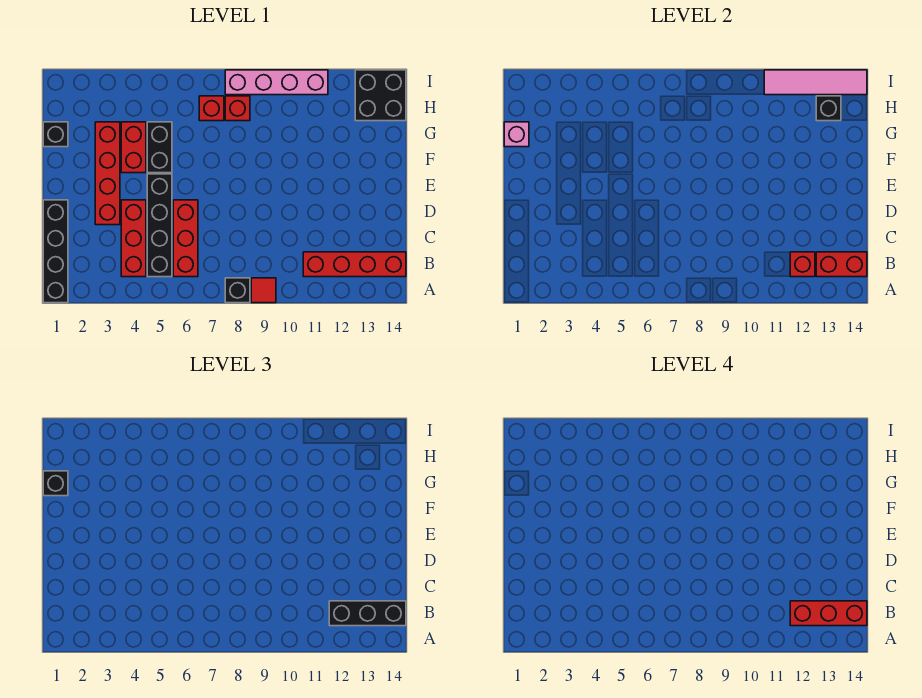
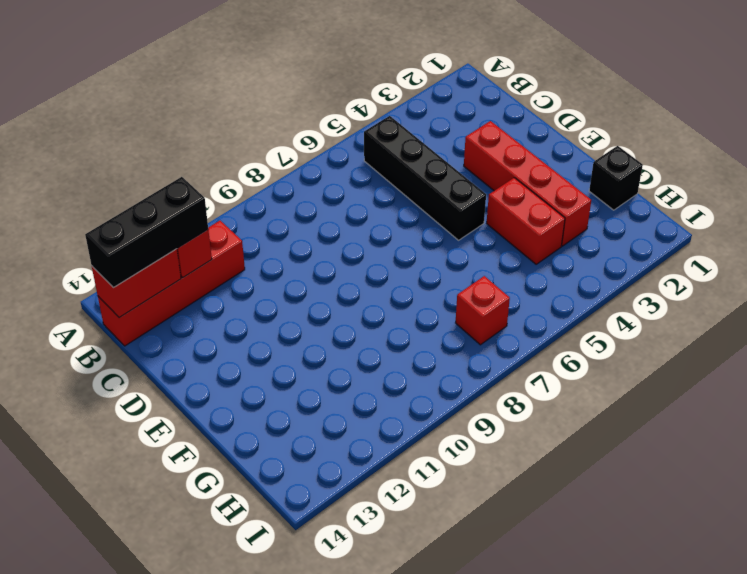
none -> black 1x4 brick [43,200,68,303]
none -> black 1x1 brick [225,278,250,303]
none -> red 1x1 tile [251,278,276,303]

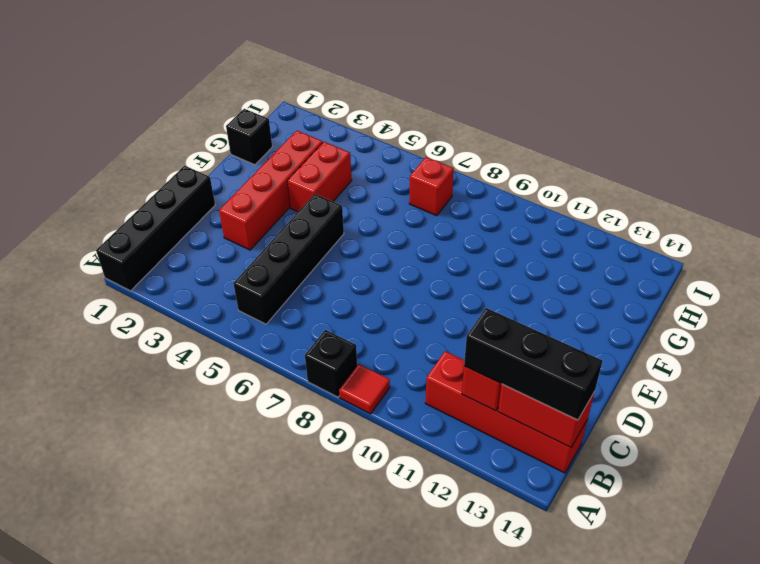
none -> red 1x3 brick [121,200,146,277]
none -> red 1x3 brick [173,200,198,277]
none -> black 1x2 brick [147,122,172,173]

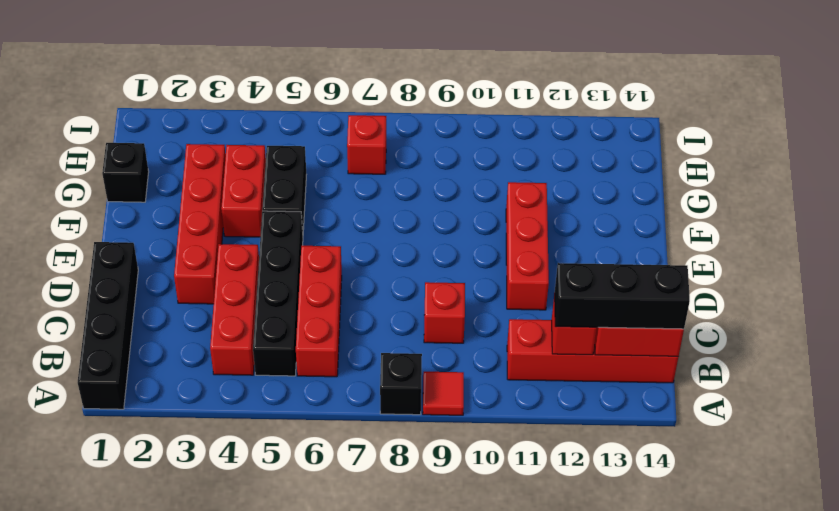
red 1x1 brick [424,282,465,343] -> red 1x1 brick moved to [225,96,250,121]
red 1x3 brick [506,182,549,310] -> red 1x3 brick turned to [790,601,867,626]
none -> black 2x2 brick [355,70,406,121]
none -> pink 1x4 brick [225,70,328,95]
none -> pink 1x1 brick [504,122,529,147]

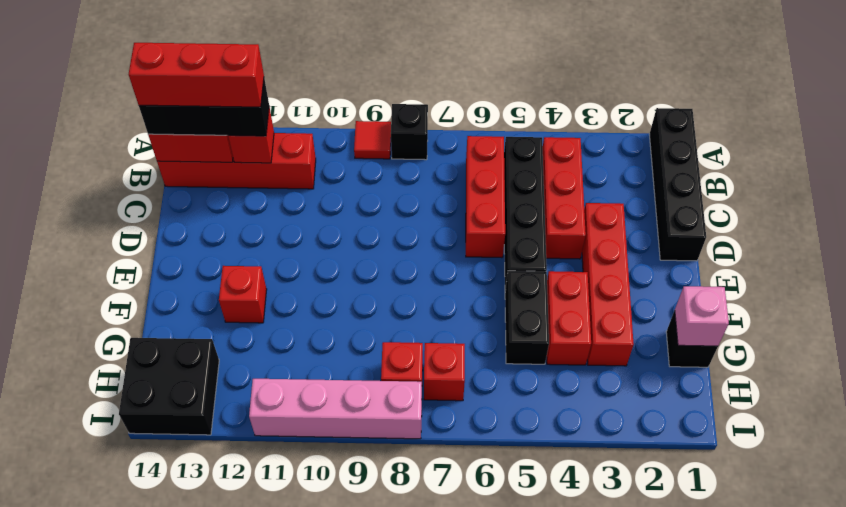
red 1x1 brick [219,266,267,323] -> none
none -> black 1x1 brick [816,96,841,121]
none -> pink 1x4 tile [764,70,867,95]
none -> black 1x1 brick [43,471,68,496]

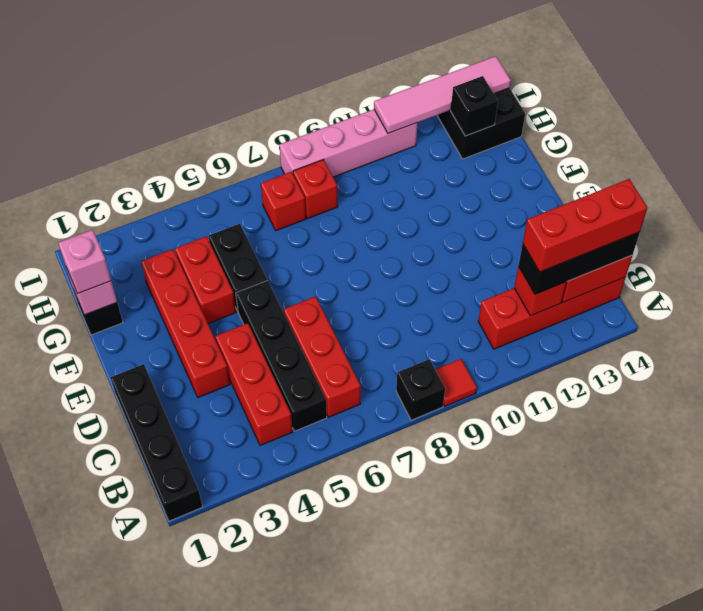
pink 1x1 brick [58,230,111,294] -> black 1x1 brick [43,471,68,496]

